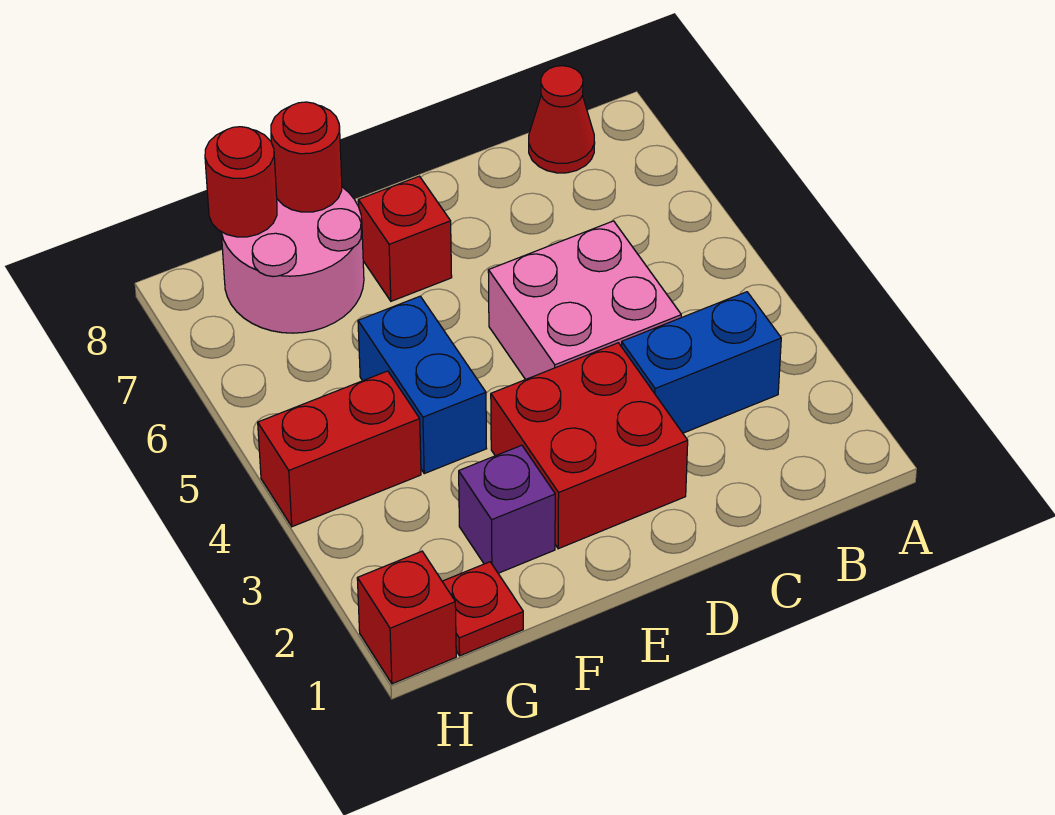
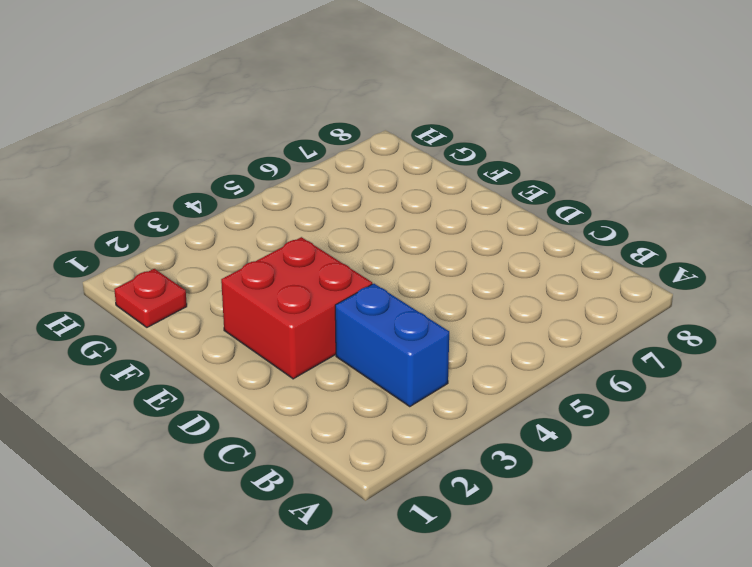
none -> red 1x1 cone [529,66,595,173]
none -> pink 2x2 brick [488,221,681,379]
none -> red 1x1 brick [358,176,452,301]

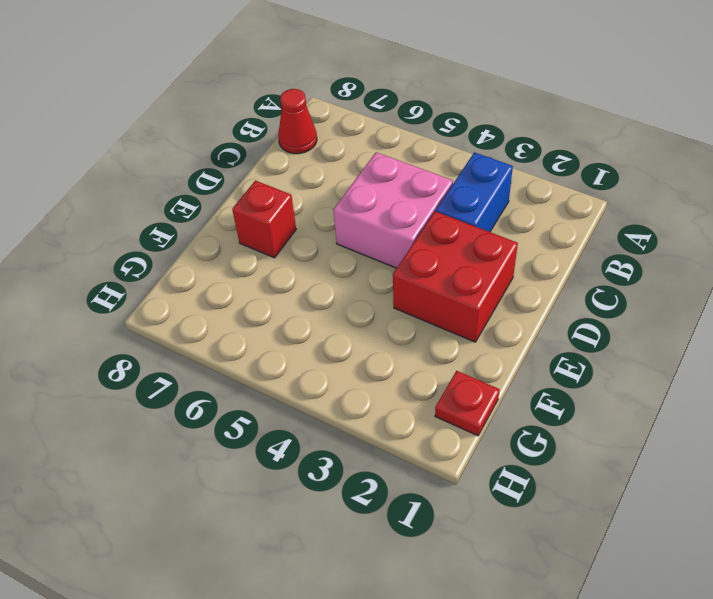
none -> purple 1x1 brick [459,445,555,573]
none -> blue 1x2 brick [358,296,487,474]
none -> pink 2x2 round brick [221,187,364,333]

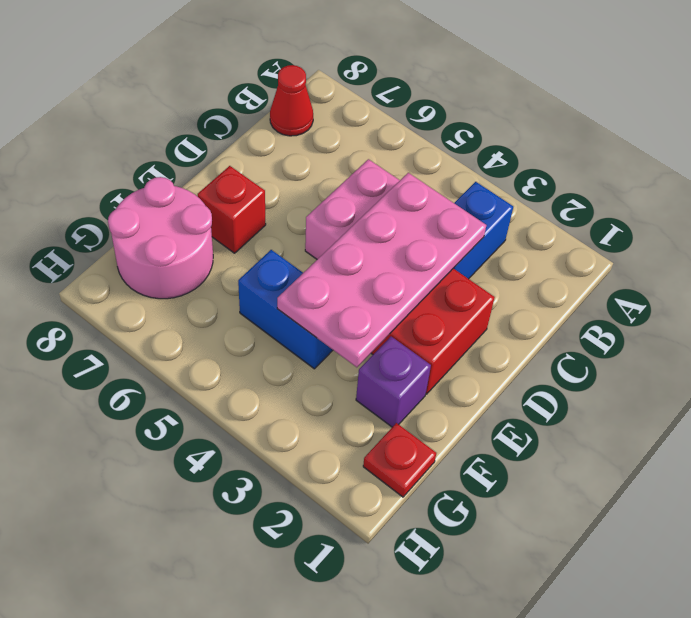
pink 2x4 plate [277,173,486,367] -> none
none -> red 1x2 brick [258,371,421,527]
none -> red 1x1 brick [357,551,456,684]
none -> red 1x1 round brick [271,102,342,212]

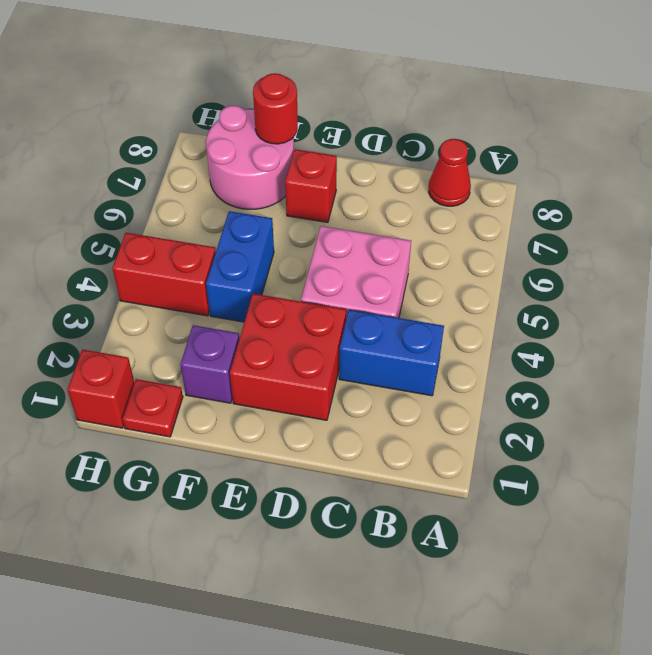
none -> red 1x1 round brick [205,127,277,237]

